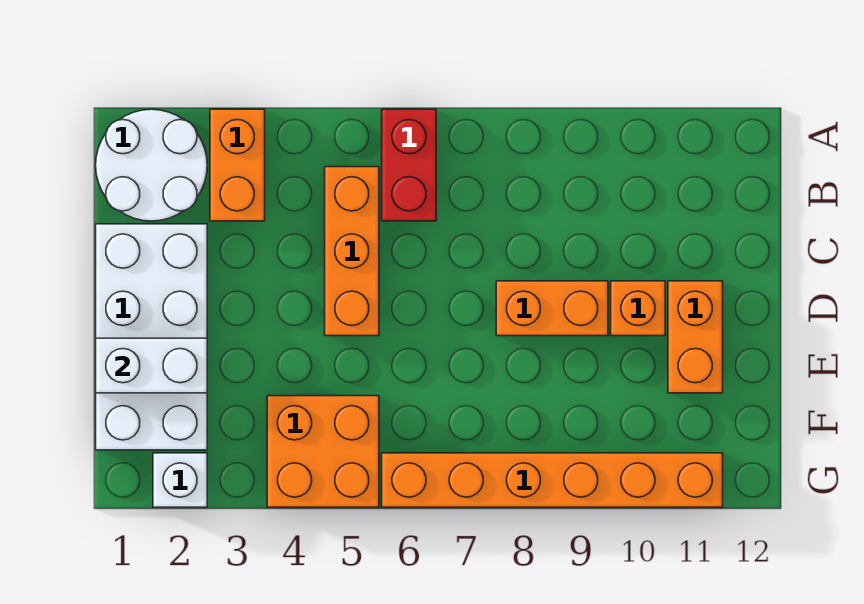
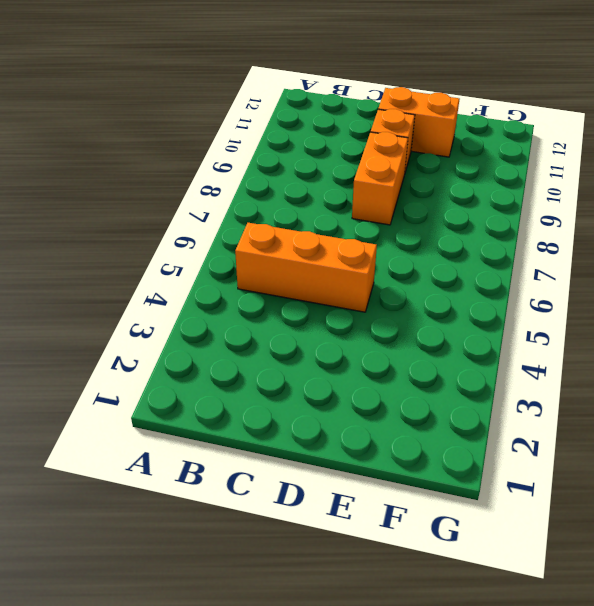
none -> white 2x2 round brick [96,109,207,221]
none -> orange 1x2 brick [210,109,265,221]
none -> red 1x2 brick [382,109,436,221]

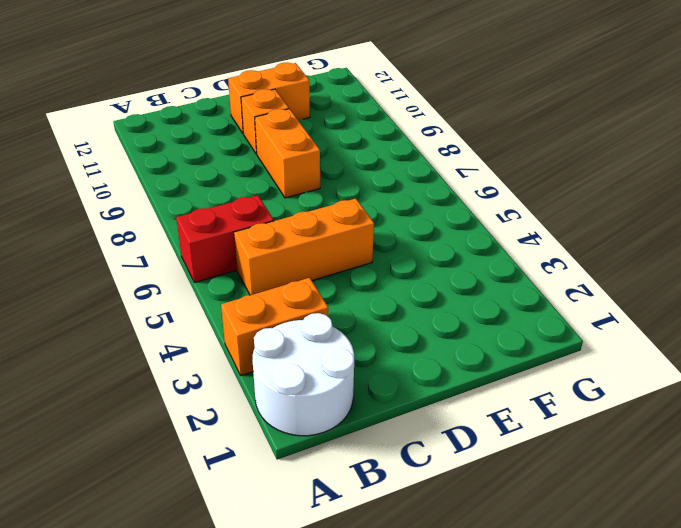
none -> white 2x4 brick [96,224,207,450]
none -> orange 2x2 brick [267,396,379,507]
none -> white 1x1 brick [153,453,207,507]

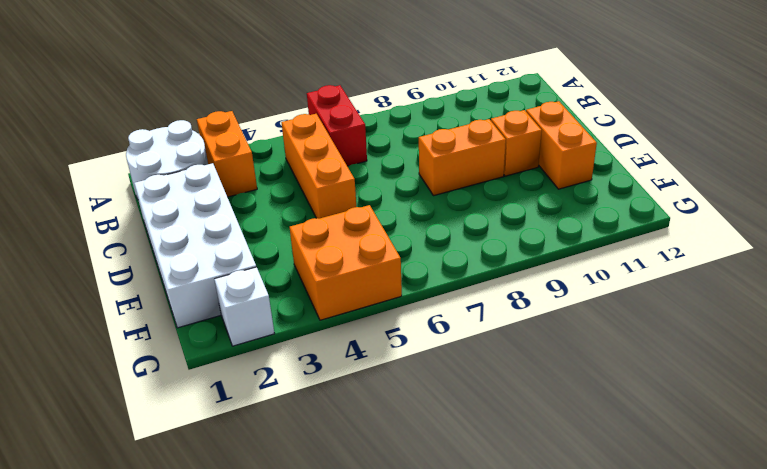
none -> orange 1x6 brick [382,453,723,507]
none -> white 1x2 brick [96,338,207,393]

